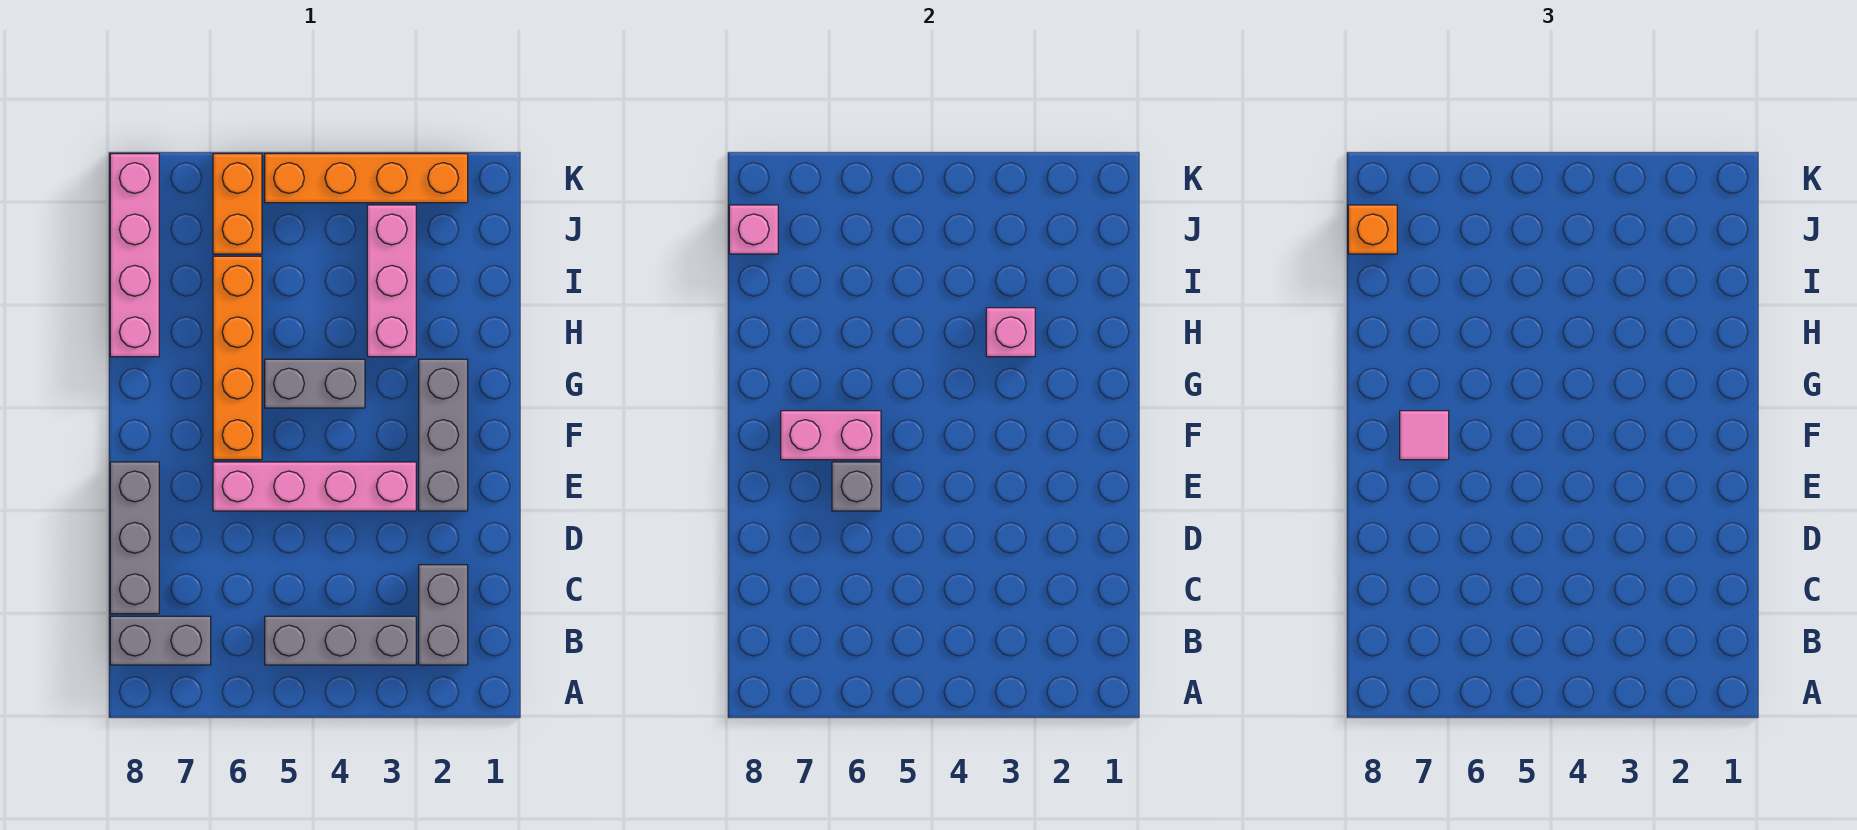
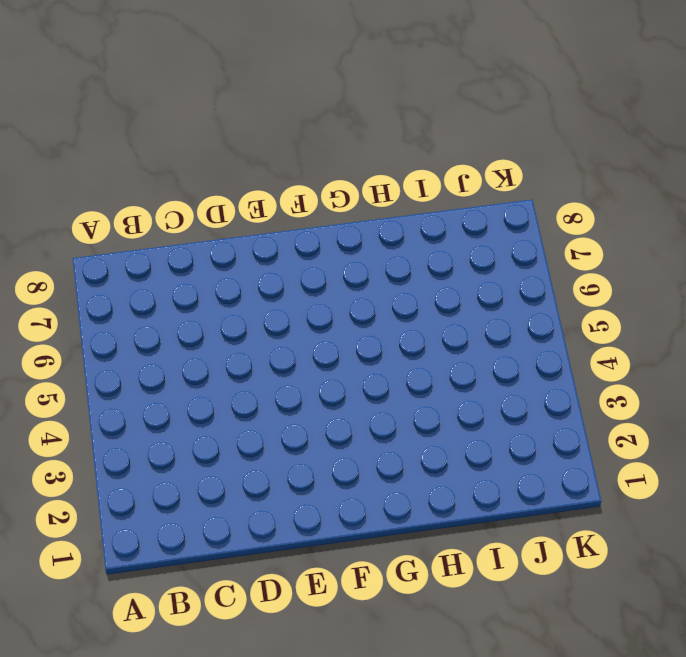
none -> grey 1x2 brick [419,565,468,665]
none -> grey 1x3 brick [265,616,416,665]
none -> grey 1x2 brick [110,616,211,665]

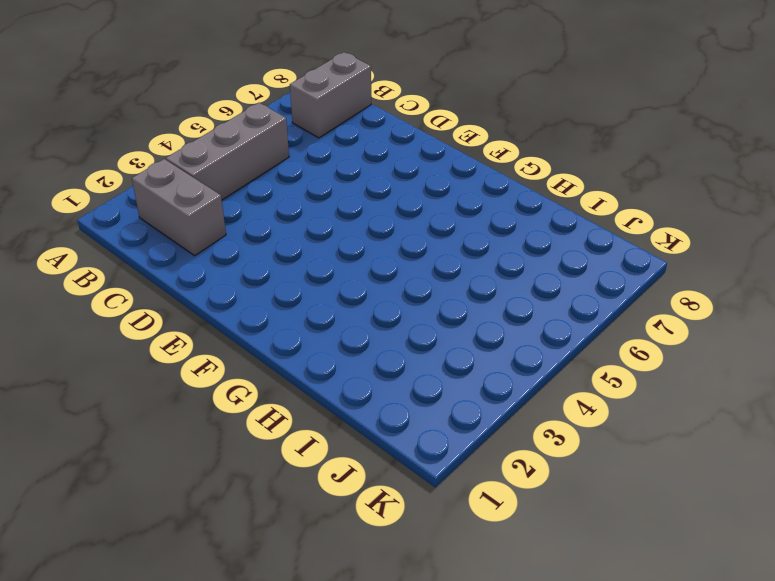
none -> grey 1x3 brick [110,462,159,614]
none -> grey 1x3 brick [419,359,468,511]
none -> pink 1x4 brick [213,462,416,511]

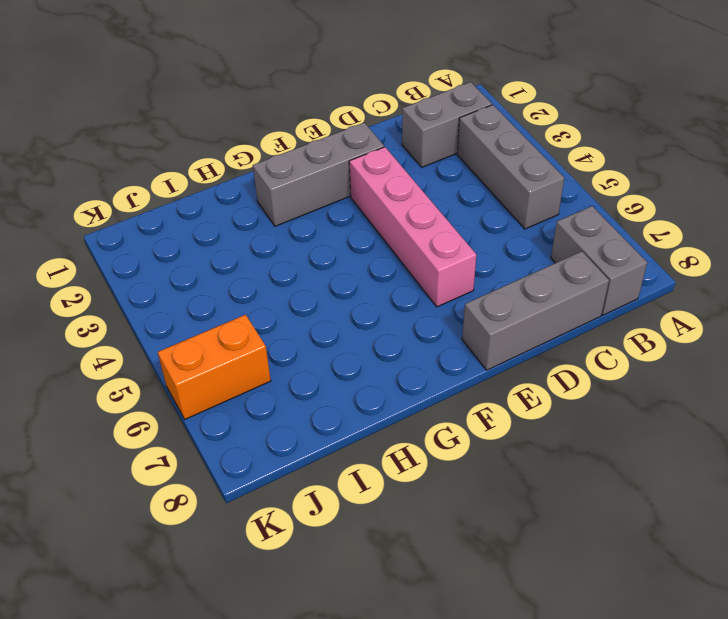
none -> orange 1x4 brick [213,256,262,460]
none -> grey 1x2 brick [265,359,365,408]
none -> pink 1x3 brick [367,205,416,357]

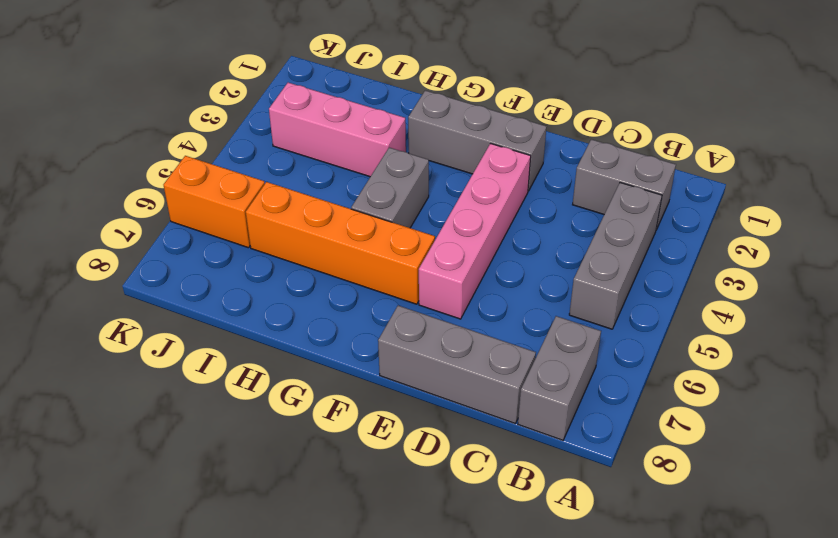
none -> pink 1x4 brick [110,154,159,357]
none -> orange 1x4 brick [265,154,468,203]
none -> grey 1x1 brick [832,462,881,511]

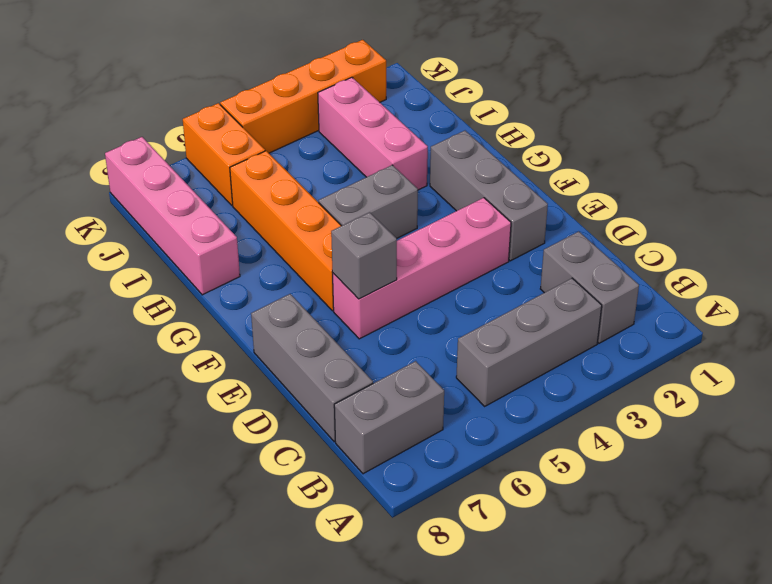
none -> pink 1x2 brick [781,411,881,460]
none -> pink 1x1 brick [986,308,1035,357]
none -> pink 1x1 brick [729,205,778,254]

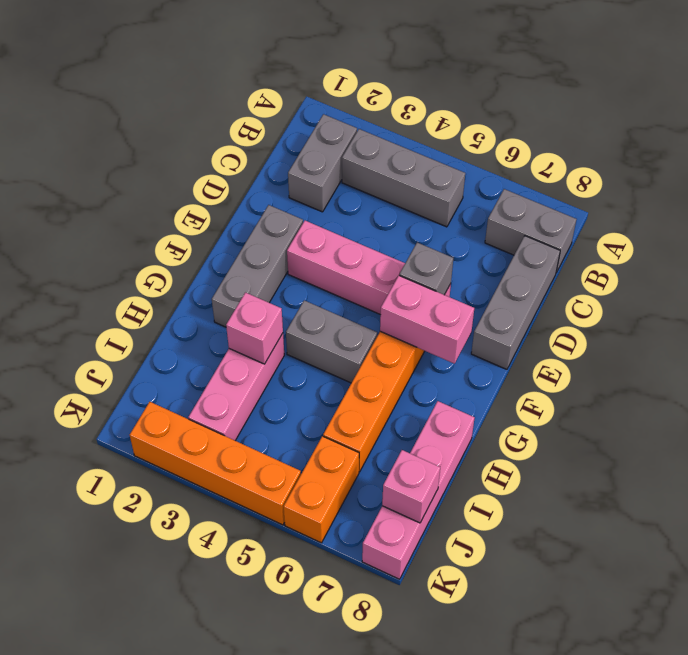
none -> pink 1x1 tile [1400,411,1449,460]
none -> orange 1x1 brick [1348,205,1397,254]

